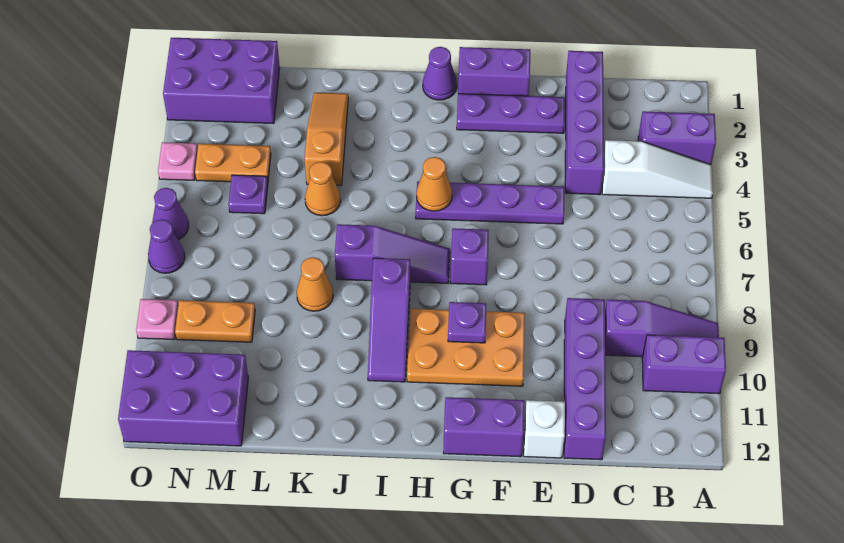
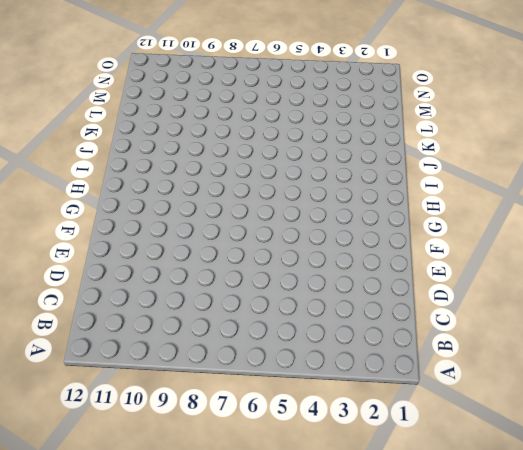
none -> purple 1x2 brick [638,111,716,164]
none -> white 1x3 slope [602,140,713,198]
none -> purple 1x3 slope [605,299,719,357]
none -> purple 1x2 brick [642,335,726,394]

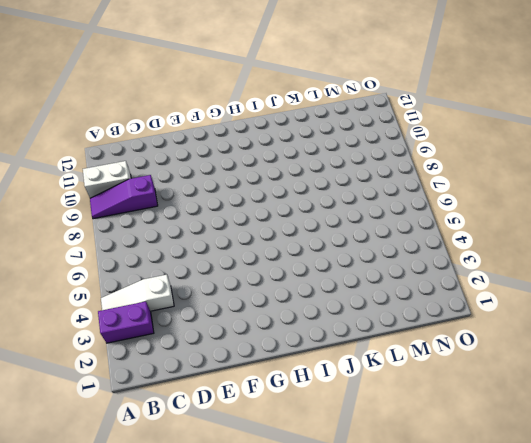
white 1x2 brick [83,161,131,198] -> purple 1x2 brick [642,335,726,394]
none -> purple 1x4 brick [565,51,604,195]
none -> purple 1x4 brick [564,298,606,460]
none -> purple 1x3 plate [457,94,565,133]
none -> purple 1x4 plate [416,182,564,224]

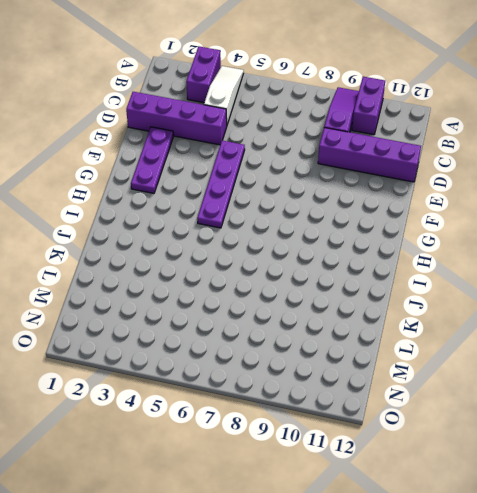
none -> white 1x1 brick [524,400,565,458]
none -> purple 1x2 brick [458,47,530,96]
none -> orange 2x3 plate [407,309,525,386]
none -> purple 1x2 brick [444,397,524,457]

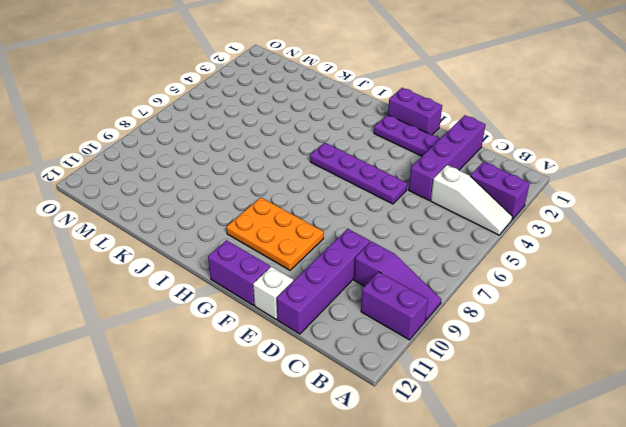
none -> purple 1x1 brick [450,228,489,285]
none -> purple 1x1 cone [423,47,457,100]
none -> purple 1x3 slope [335,224,450,283]
none -> purple 1x3 slope [368,258,410,382]

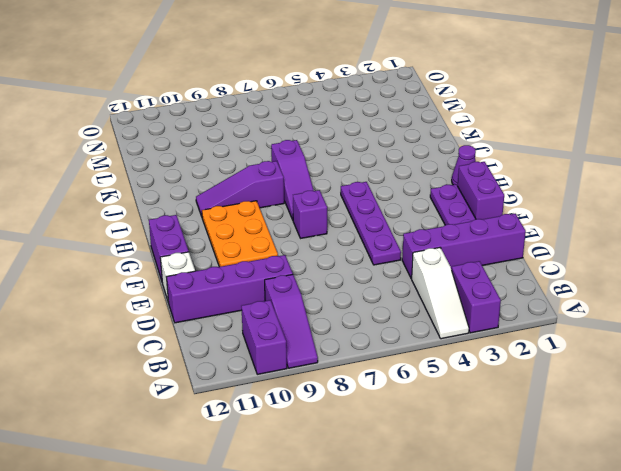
none -> orange 1x3 slope [305,92,348,186]
none -> orange 1x1 cone [305,162,340,216]
none -> orange 1x1 cone [297,257,333,311]
none -> purple 2x3 brick [163,38,280,124]

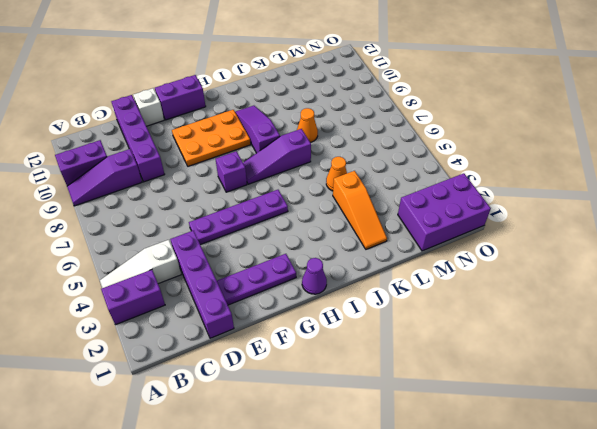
none -> purple 1x2 brick [458,47,530,96]
none -> orange 1x2 plate [195,144,271,182]
none -> purple 1x1 plate [229,175,268,214]
none -> orange 1x2 plate [175,300,255,342]

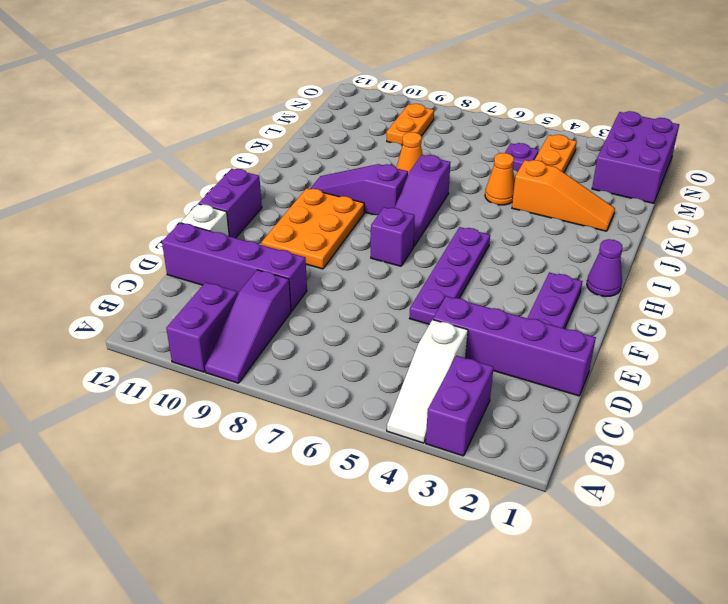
none -> purple 1x2 brick [458,47,530,96]
none -> purple 2x3 brick [118,350,248,446]
none -> pink 1x1 plate [158,142,198,180]
none -> purple 1x1 cone [152,188,189,240]

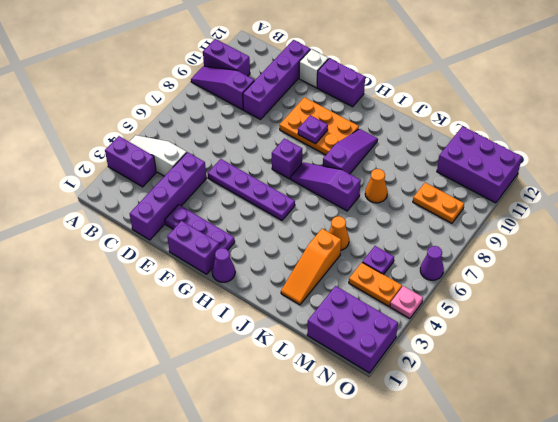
none -> purple 1x1 cone [148,219,185,273]
none -> pink 1x1 plate [136,299,178,340]
none -> orange 1x1 cone [416,157,452,211]

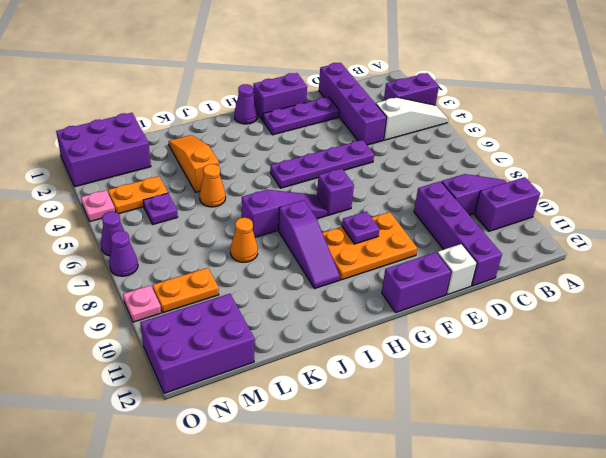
none -> orange 1x1 cone [416,157,452,211]

